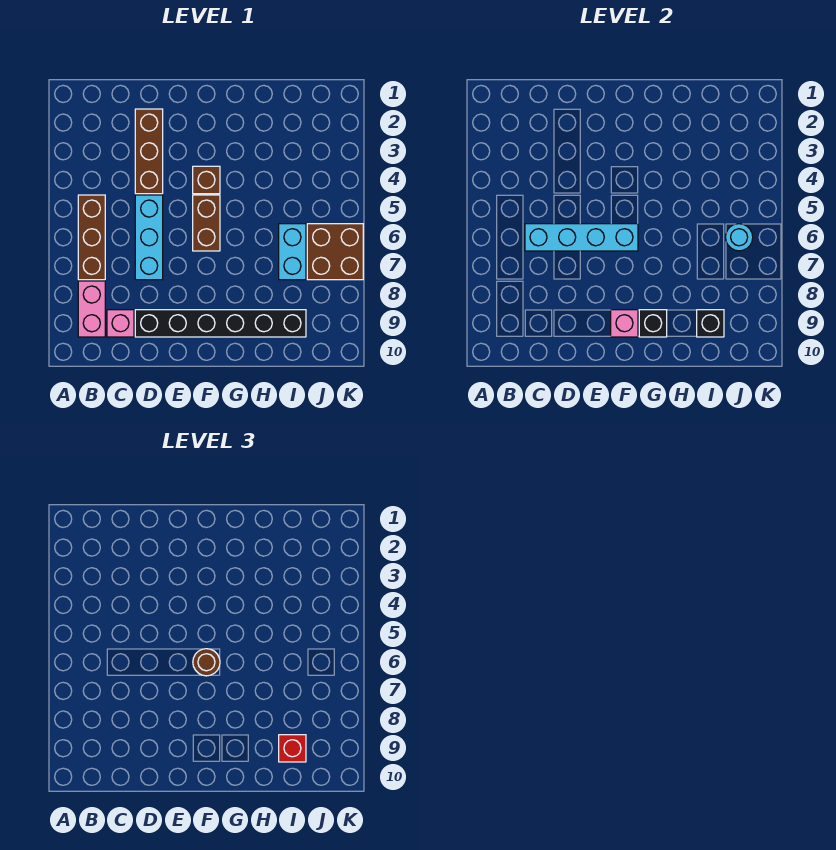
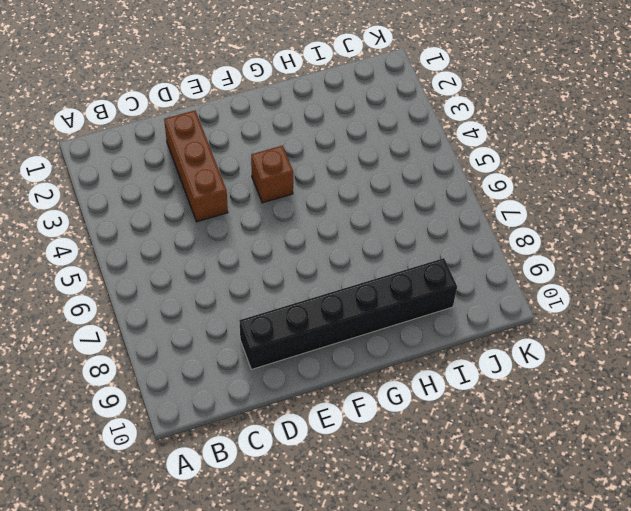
none -> brown 1x3 brick [78,195,105,280]
none -> pink 1x2 brick [78,281,105,337]
none -> pink 1x1 brick [107,310,134,337]

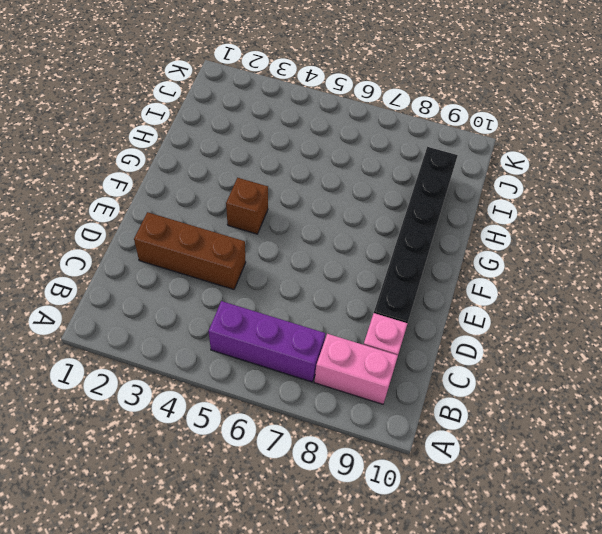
purple 1x3 brick [209,301,325,382] -> brown 1x3 brick [78,195,105,280]
none -> cyan 1x3 brick [135,195,163,280]
none -> brown 1x2 brick [193,195,220,251]
none -> cyan 1x2 brick [279,224,306,280]

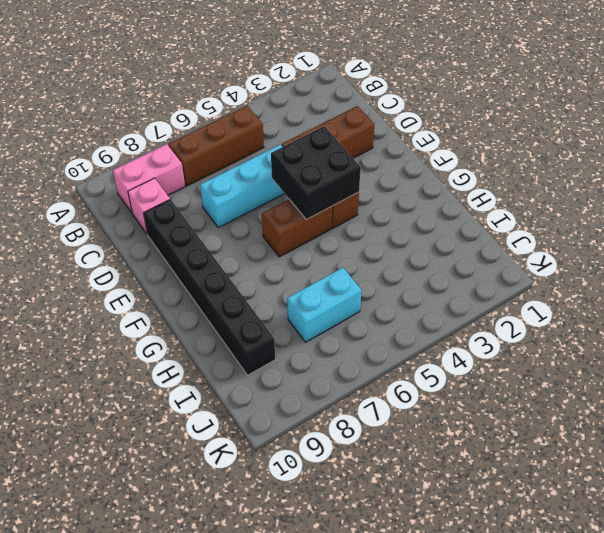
black 2x2 brick [271,126,361,220] -> none
none -> brown 2x2 brick [307,224,363,280]
none -> cyan 1x4 brick [525,224,638,251]
none -> pink 1x1 brick [611,310,638,337]

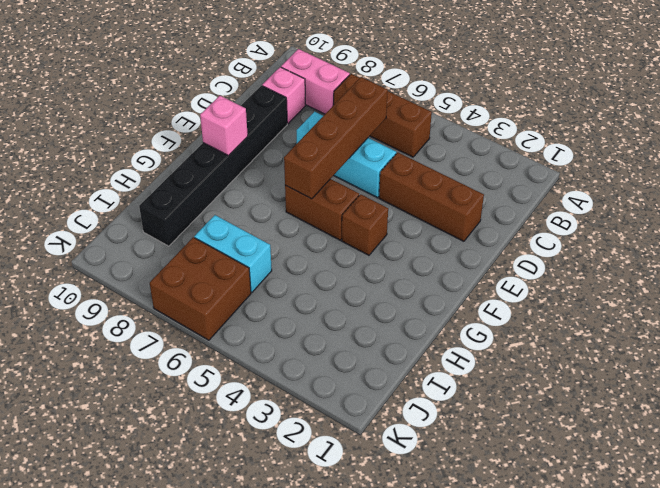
brown 1x4 brick [284,77,388,199] -> cyan 1x4 brick [525,224,638,251]
none -> black 1x1 brick [639,310,667,337]
none -> black 1x1 brick [697,310,724,337]
none -> cyan 1x1 round brick [725,224,753,251]

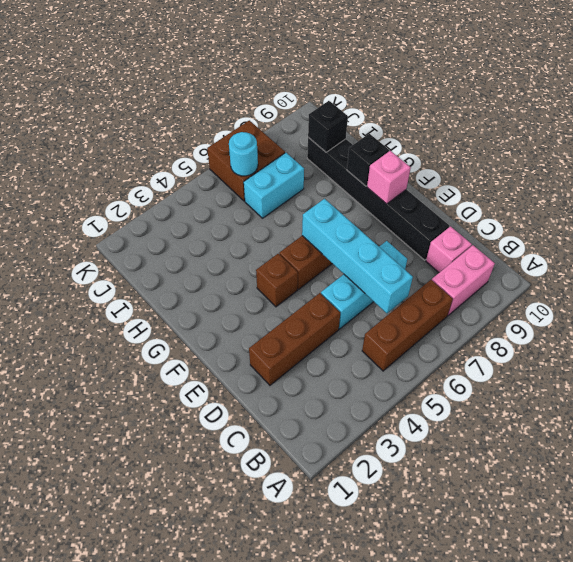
none -> brown 1x1 round brick [193,649,220,676]
none -> red 1x1 brick [279,735,306,762]

